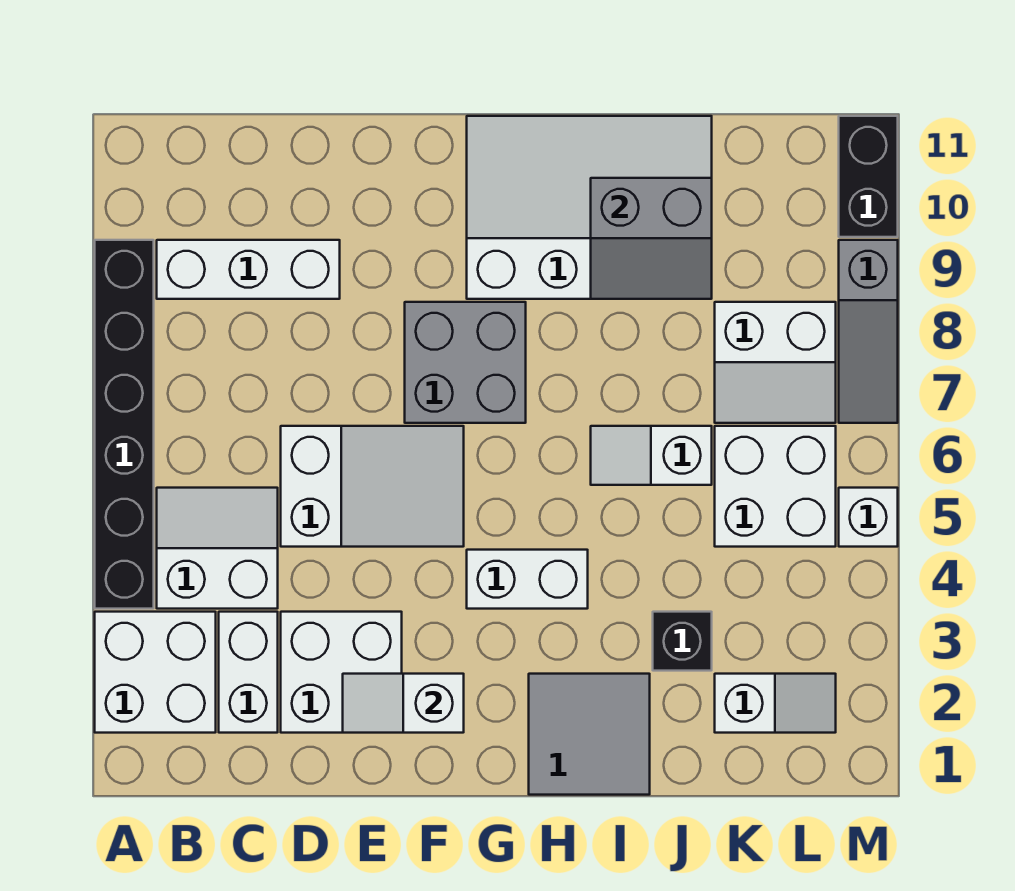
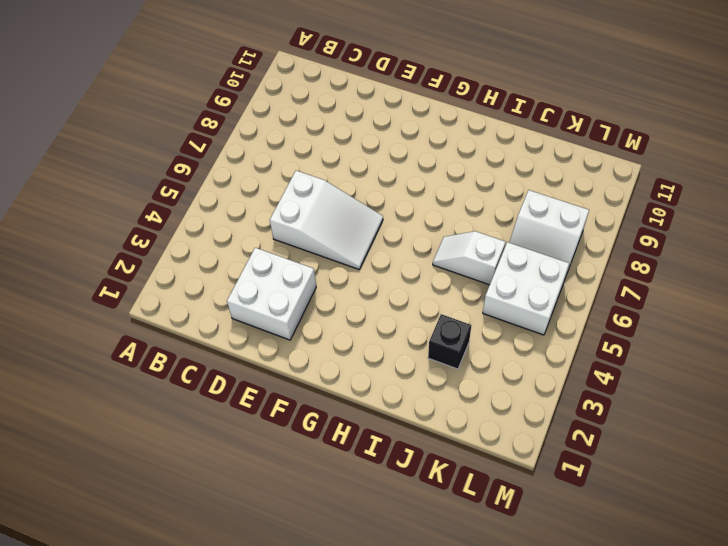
none -> white 2x2 brick [95,612,216,733]
none -> black 1x6 brick [95,240,154,609]
none -> white 2x2 slope [157,488,278,609]

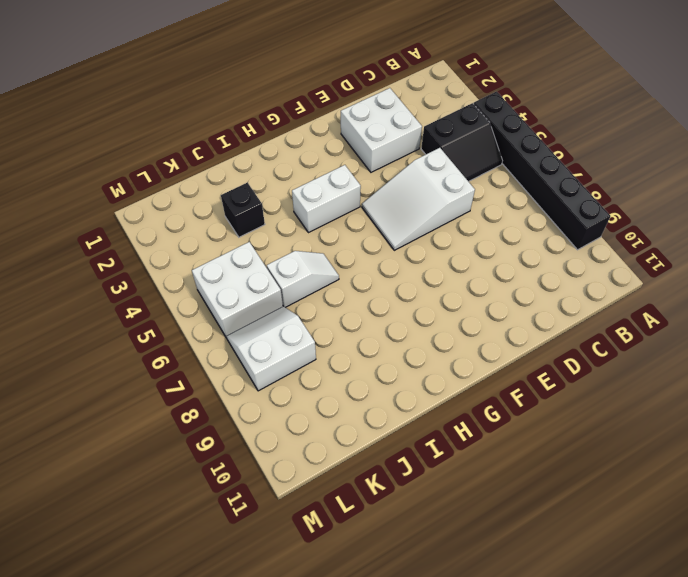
black 2x2 slope [421,103,503,182] -> white 2x2 slope [157,488,278,609]
none -> white 2x2 brick [95,612,216,733]
none -> white 1x3 brick [157,240,340,299]
none -> white 1x2 brick [219,612,278,733]

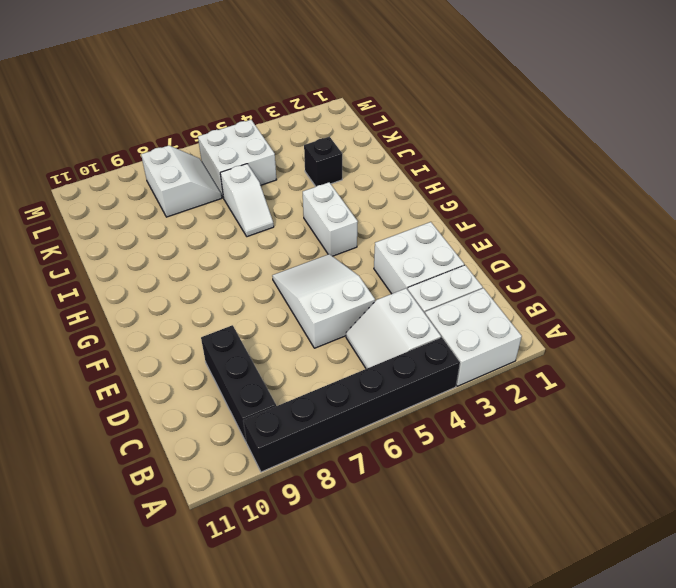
black 1x3 brick [201,325,276,442] -> white 1x3 brick [157,240,340,299]
none -> grey 2x2 brick [405,302,526,423]
none -> white 3x4 slope [467,116,712,299]
none -> grey 2x2 tile [529,674,650,795]

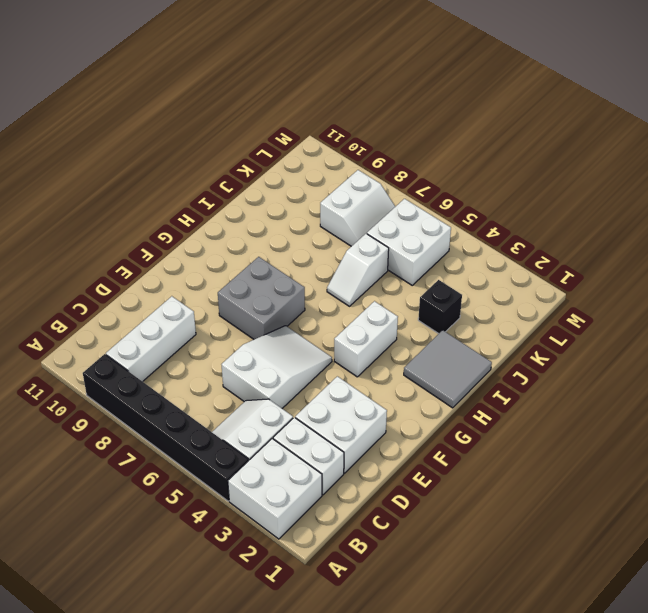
none -> white 3x4 slope [467,116,712,299]
none -> white 1x2 slope [715,674,836,733]
none -> white 1x1 brick [839,488,898,547]

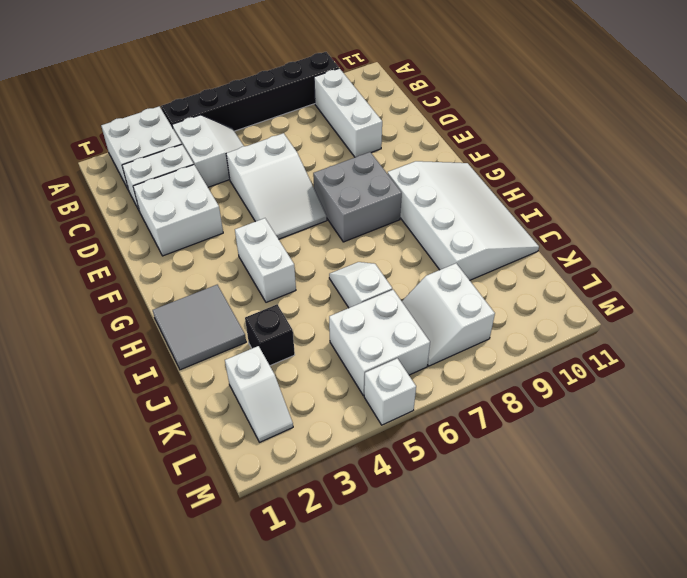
none -> grey 1x3 slope [839,240,898,423]
none -> black 1x2 brick [839,116,898,237]
none -> white 1x2 slope [343,674,464,733]

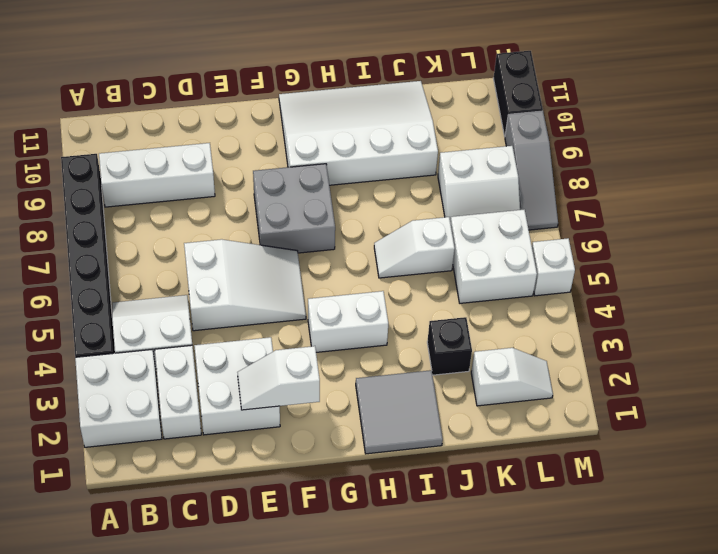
none -> grey 2x2 slope [591,178,712,299]

